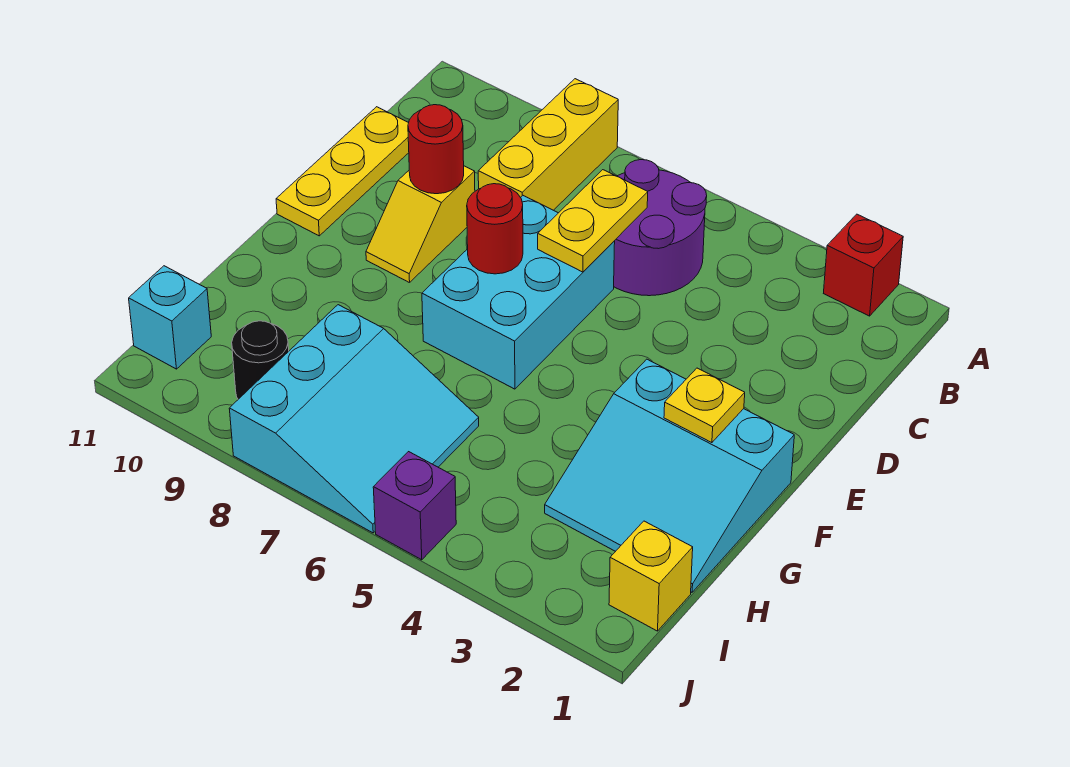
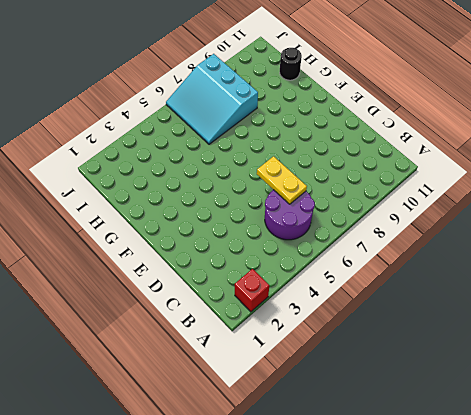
black 1x1 round brick [280,48,302,80] -> black 1x1 round brick moved to [232,321,289,399]
none -> yellow 1x3 brick [478,79,618,210]
none -> yellow 1x3 plate [276,107,409,236]
none -> cyan 2x3 brick [422,196,615,389]

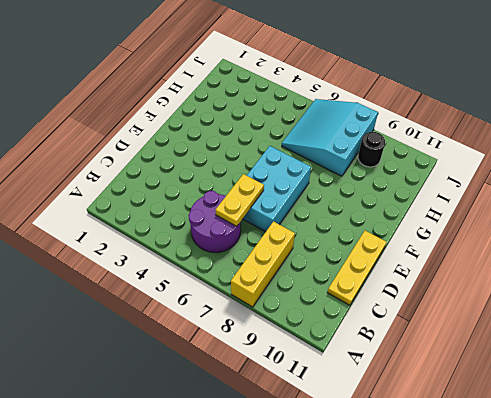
none -> red 1x1 brick [824,214,903,316]
none -> yellow 1x2 slope [366,166,475,283]
none -> cyan 3x3 slope [545,359,794,592]

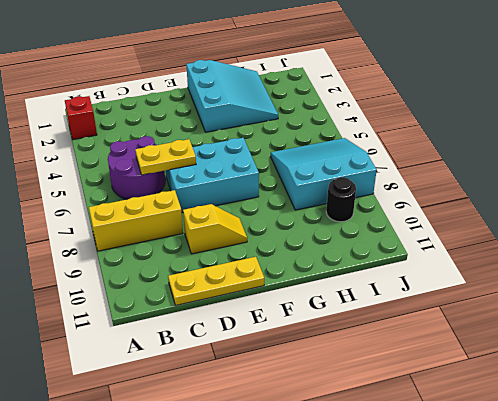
none -> yellow 1x1 brick [609,521,693,631]
none -> cyan 1x1 brick [129,266,211,369]
none -> purple 1x1 brick [373,452,456,560]

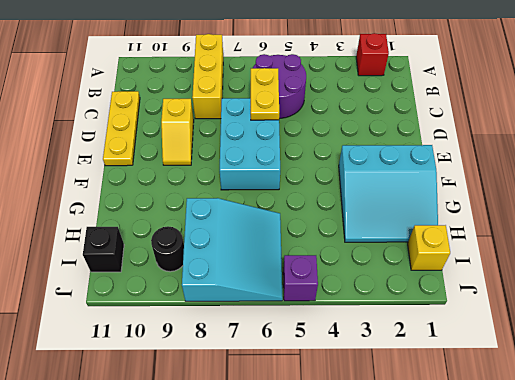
black 1x1 brick [83,227,124,272] -> cyan 1x1 brick [129,266,211,369]
none -> red 1x1 round brick [408,105,464,194]
none -> red 1x1 round brick [467,184,523,274]
none -> yellow 1x1 plate [664,368,745,443]

